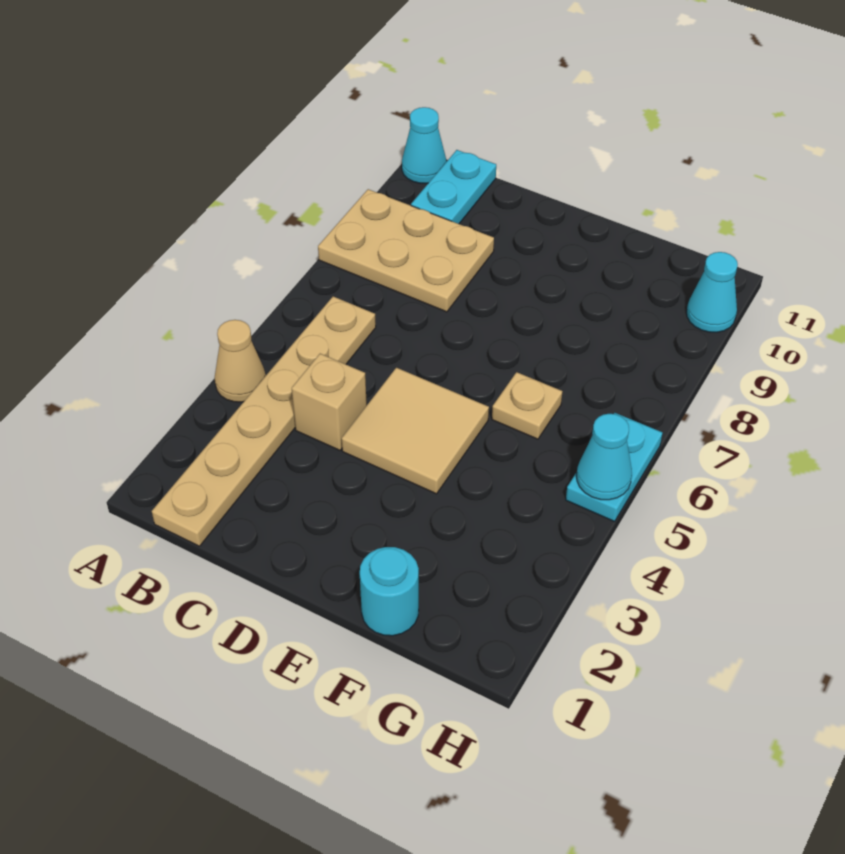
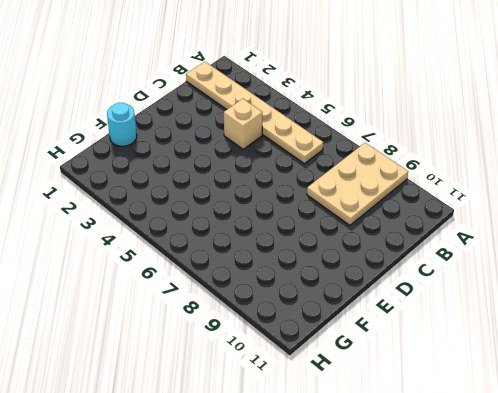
none -> tan 1x1 cone [214,320,266,402]
none -> cyan 1x1 cone [402,107,446,183]
none -> cyan 1x2 plate [411,150,496,224]

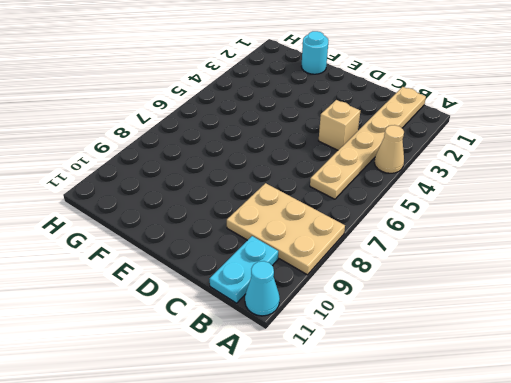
none -> tan 2x2 tile [342,368,489,494]
none -> tan 1x1 plate [492,372,562,439]
none -> cyan 1x2 plate [566,413,663,521]

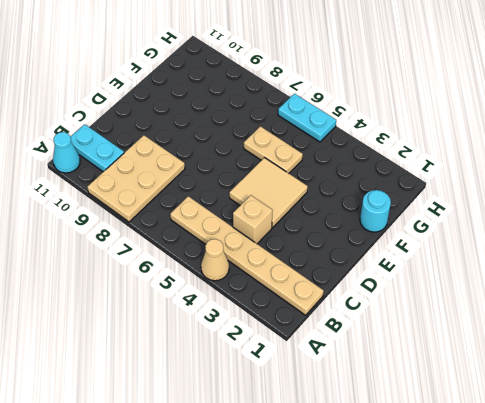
tan 1x2 plate [244,126,303,173] -> tan 1x1 plate [492,372,562,439]
none -> cyan 1x1 cone [687,252,738,332]
none -> cyan 1x1 cone [577,414,632,500]

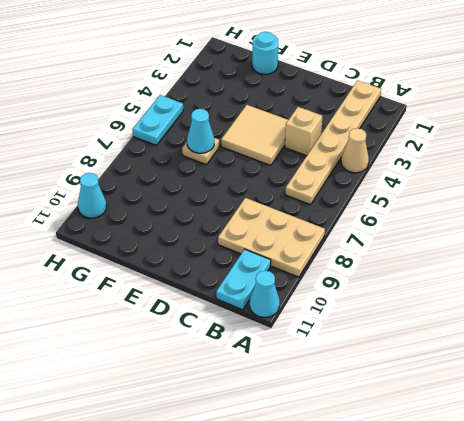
cyan 1x1 cone [187,109,214,153] -> cyan 1x1 cone moved to [577,414,632,500]

